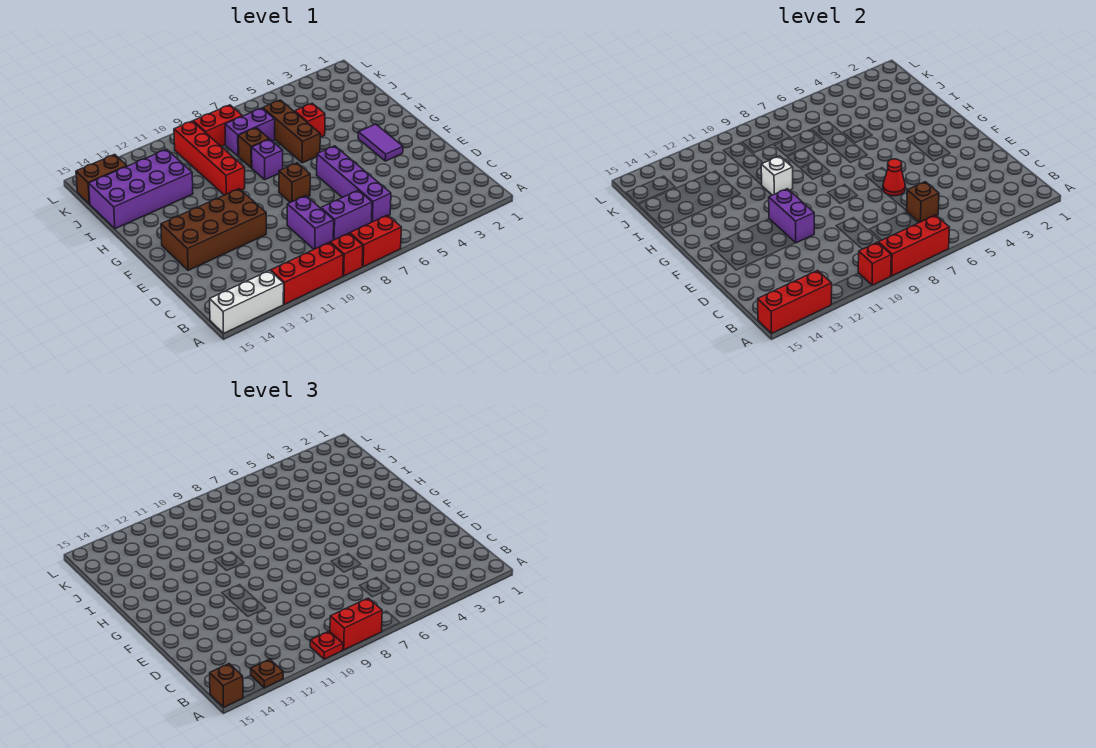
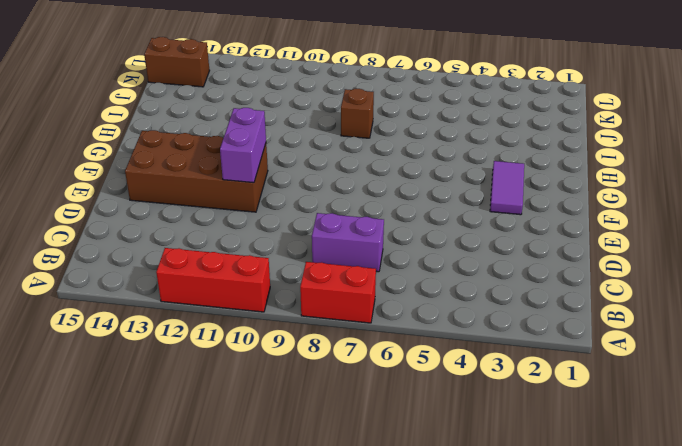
none -> red 1x1 brick [330,233,363,276]
none -> white 1x3 brick [210,270,284,333]
none -> purple 1x4 brick [317,146,391,222]
none -> purple 1x2 brick [287,196,334,249]

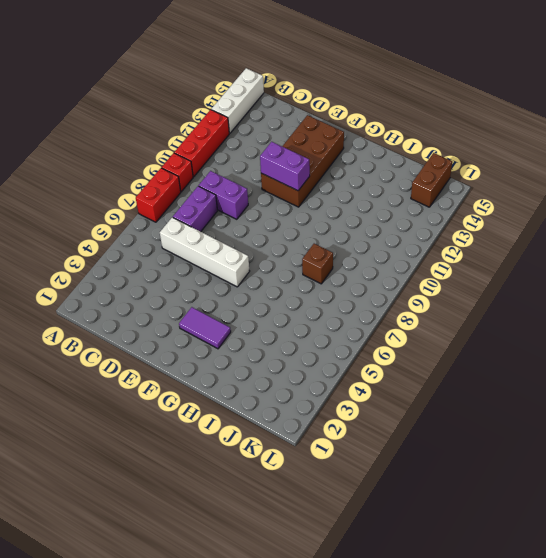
white 1x4 brick [160,217,250,287] -> purple 1x4 brick [317,146,391,222]
none -> brown 1x1 brick [279,163,310,203]
none -> brown 1x3 brick [263,100,320,163]
none -> purple 1x1 brick [252,139,283,180]
none -> red 1x4 brick [174,121,245,195]

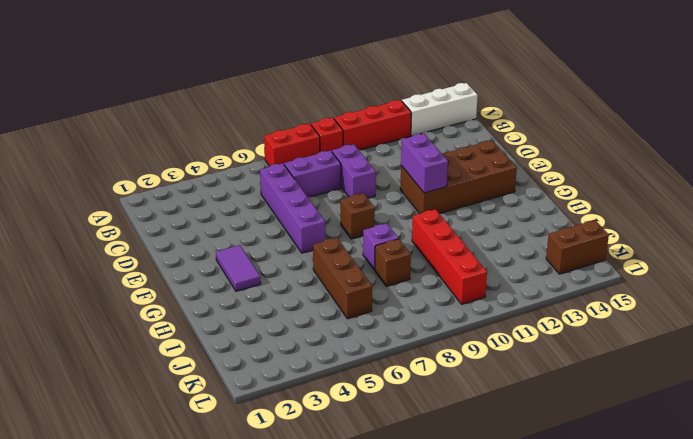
none -> red 1x1 brick [295,103,325,137]
none -> purple 2x4 brick [89,149,193,229]
none -> purple 1x2 brick [225,108,275,156]
none -> red 1x2 brick [193,105,242,146]

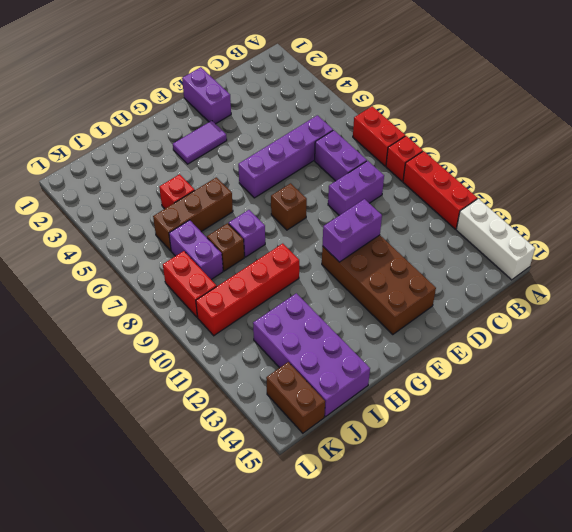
purple 1x2 brick [182,67,231,124] -> none
none -> red 1x3 brick [878,215,950,276]
none -> red 1x1 brick [858,242,891,285]
none -> red 1x3 brick [758,270,832,333]
none -> brown 1x1 brick [907,182,939,222]

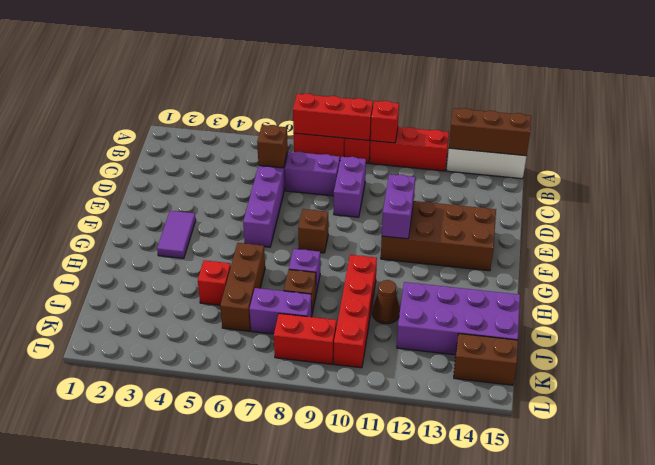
brown 1x3 brick [449,108,531,156] -> red 1x3 brick [758,270,832,333]
brown 1x1 cone [372,280,400,324] -> none
none -> red 1x1 cone [883,159,905,196]
none -> white 1x1 brick [761,156,793,195]
none -> red 1x2 brick [330,598,382,650]
none -> red 1x1 plate [310,631,343,659]

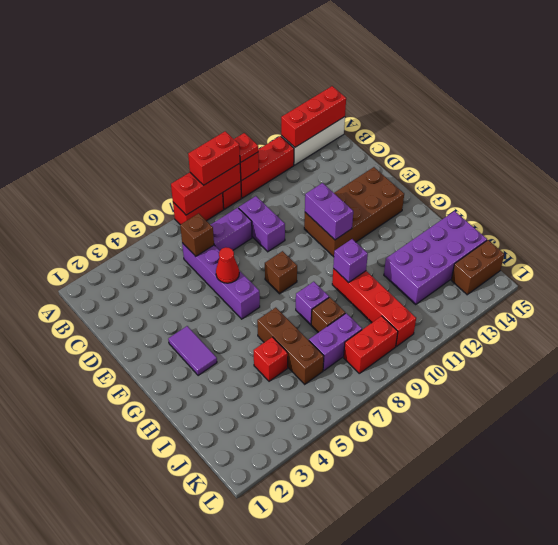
purple 1x1 brick [333,239,368,283] -> white 1x1 brick [761,156,793,195]
none -> brown 1x1 plate [251,659,283,688]
none -> brown 1x1 brick [210,664,243,707]

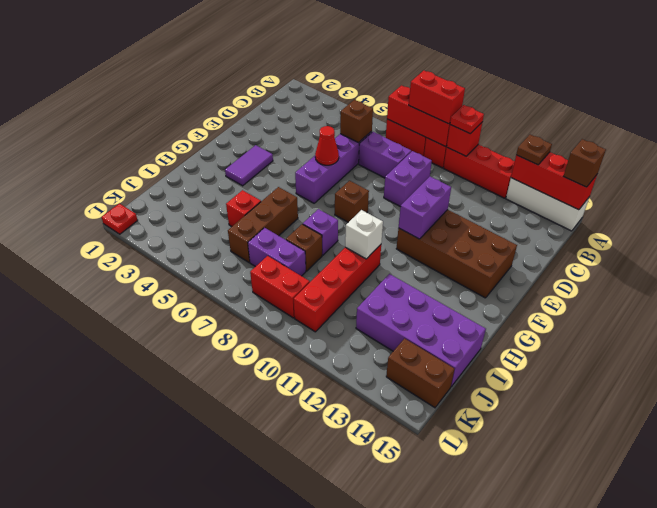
red 1x1 plate [102,204,138,234] -> none

